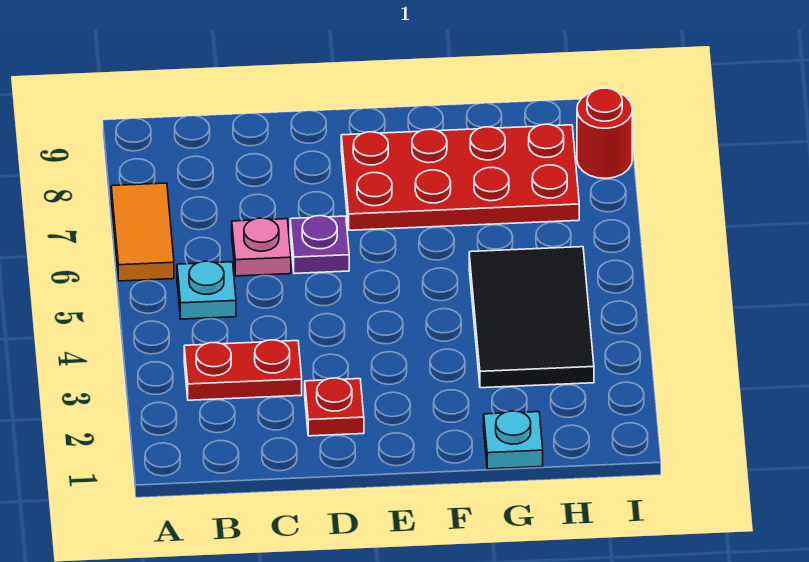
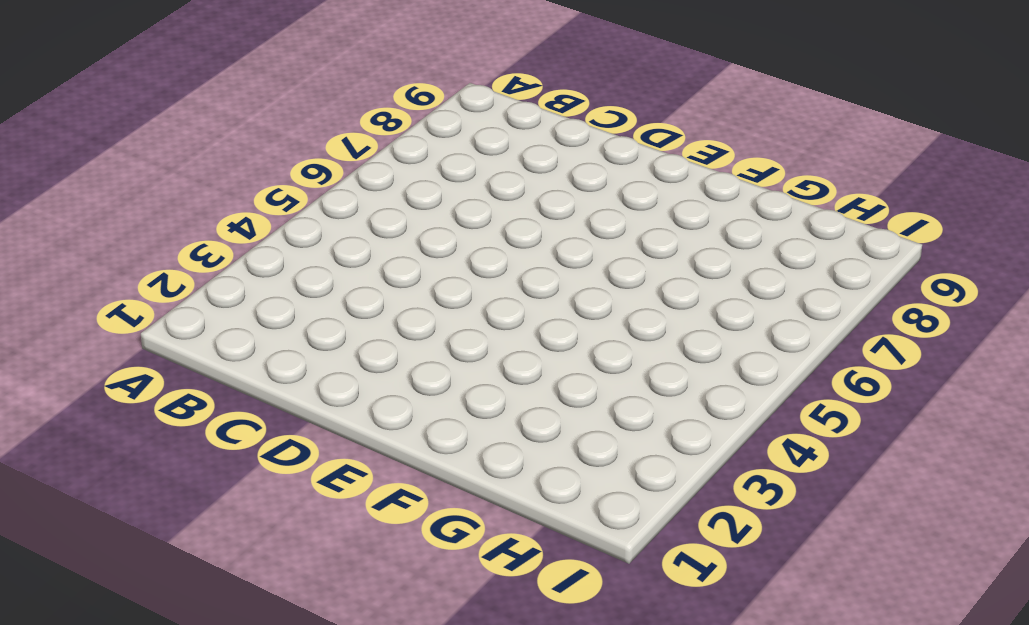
none -> orange 1x2 tile [111,183,174,281]
none -> red 1x2 plate [184,340,302,400]

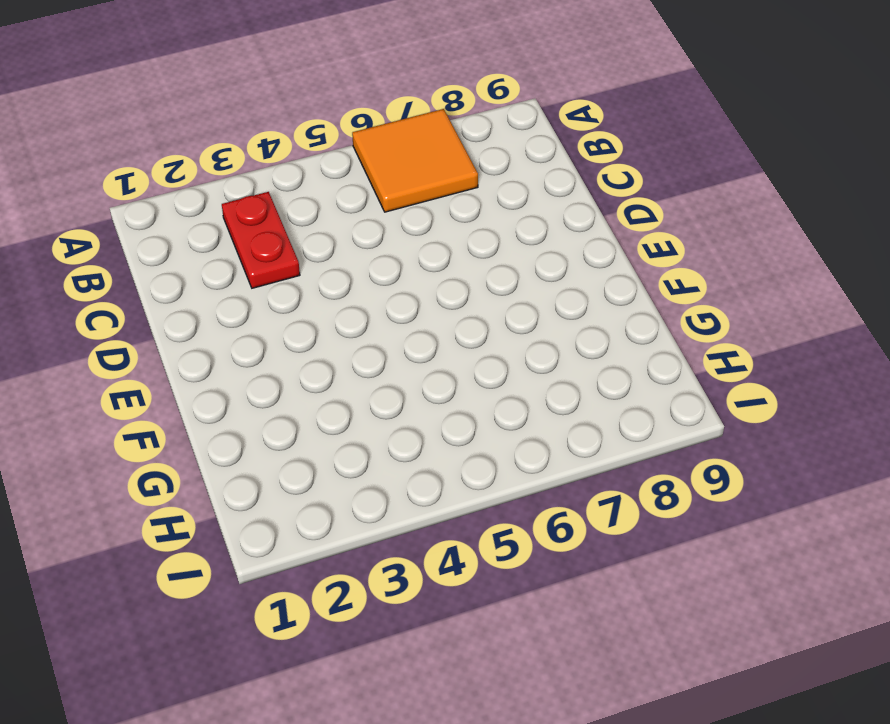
orange 2x2 tile [352,109,478,212] -> orange 1x2 tile [111,183,174,281]
none -> cyan 1x1 plate [177,261,236,319]
none -> pink 1x1 plate [232,218,291,276]

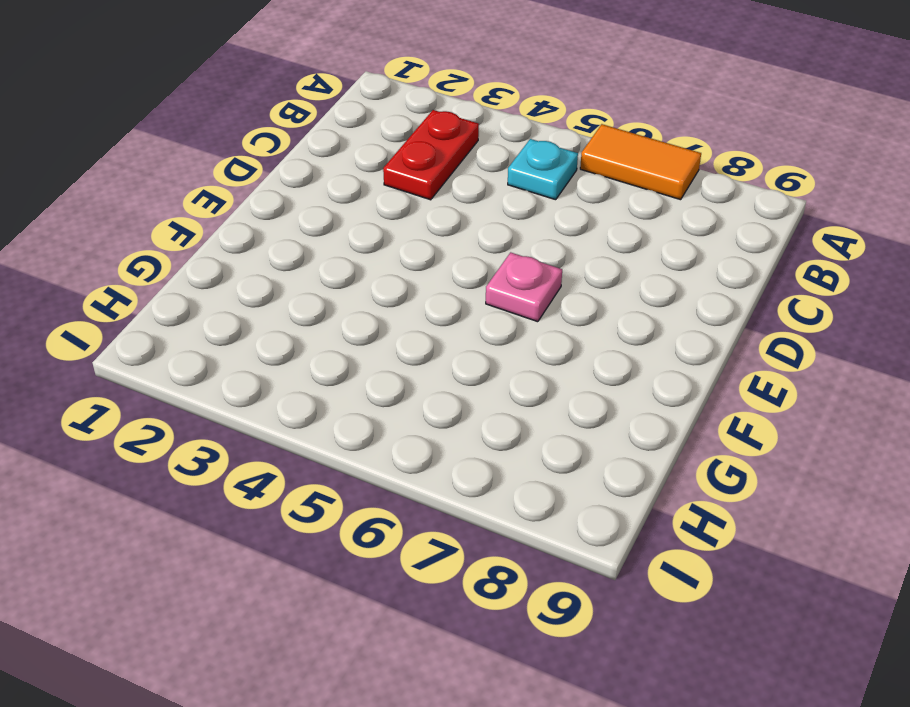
pink 1x1 plate [486,252,562,322] -> pink 1x1 plate moved to [232,218,291,276]
none -> red 1x1 plate [305,378,364,436]
none -> purple 1x1 plate [290,216,349,274]

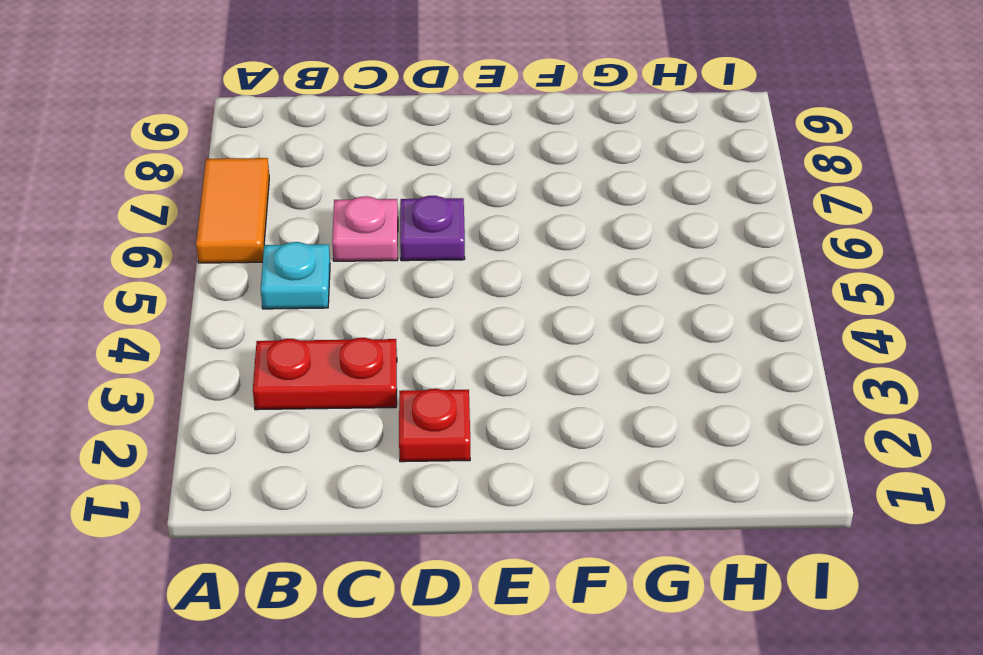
none -> red 2x4 plate [341,124,579,230]
none -> cyan 1x1 plate [484,411,543,469]

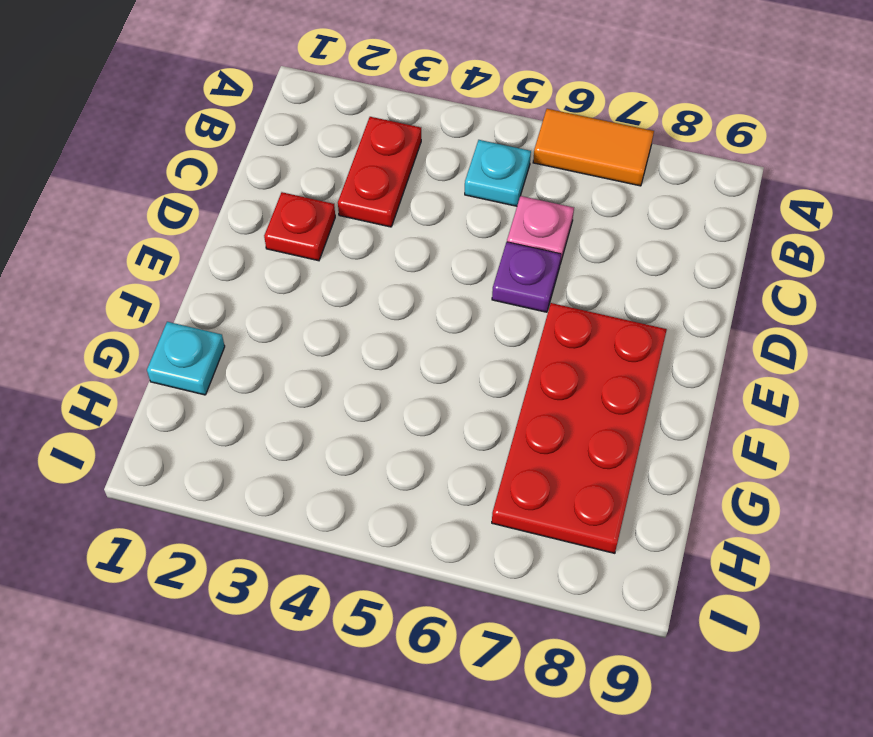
none -> black 2x3 tile [469,247,594,388]
none -> red 1x1 round brick [577,88,632,179]

